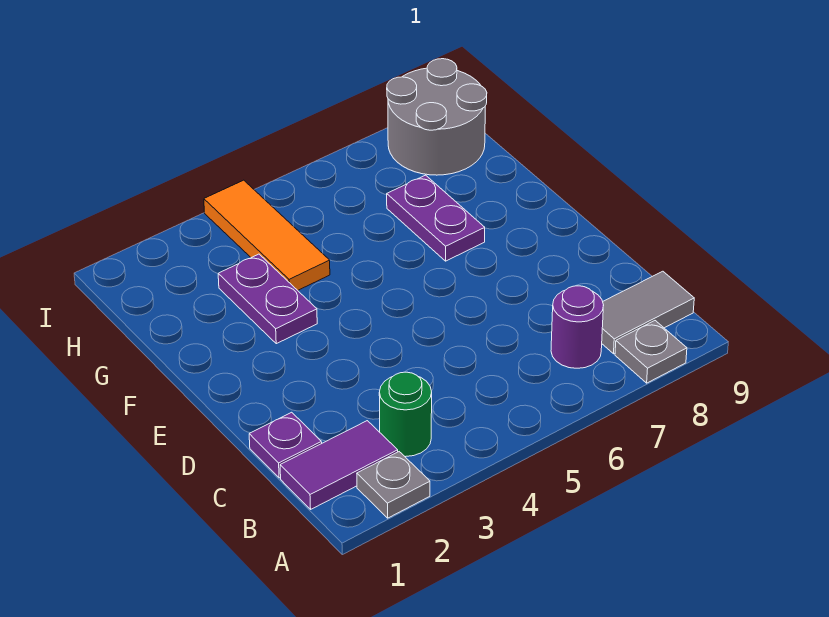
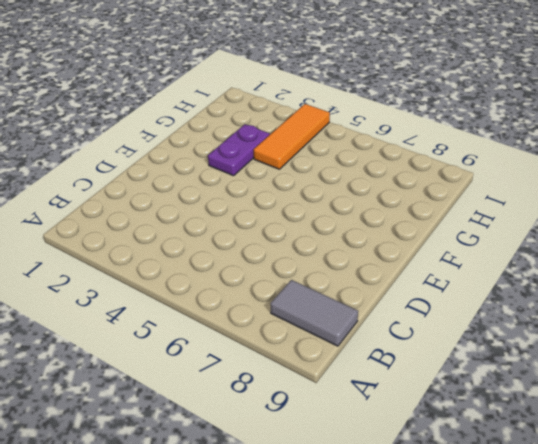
none -> grey 1x1 plate [357,452,430,518]
none -> grey 1x1 plate [615,321,687,383]

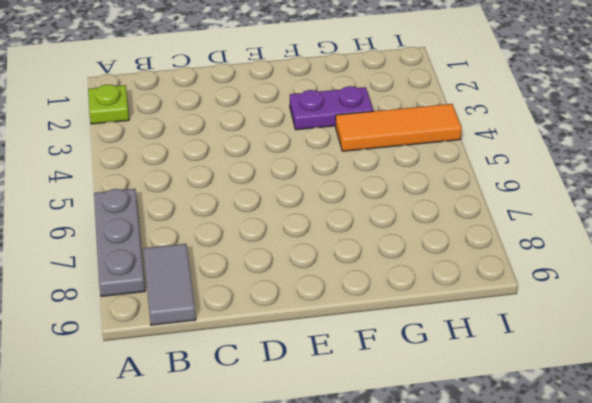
lime 1x1 plate [88,85,129,124] -> grey 1x1 plate [357,452,430,518]
grey 1x3 plate [94,189,145,296] -> grey 1x1 plate [615,321,687,383]
none -> purple 1x2 tile [280,421,398,509]
none -> green 1x1 round brick [379,372,432,457]

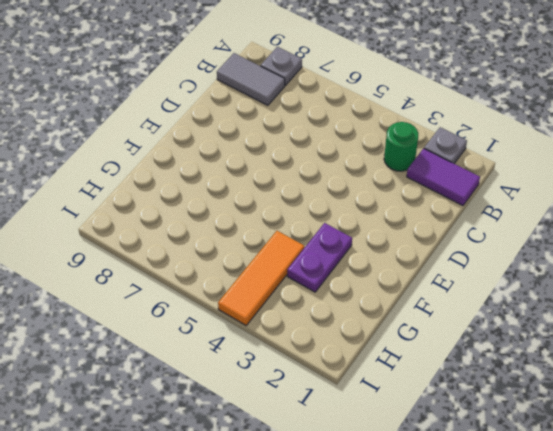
none -> purple 1x1 round brick [551,286,604,368]
none -> purple 1x1 plate [249,412,322,478]

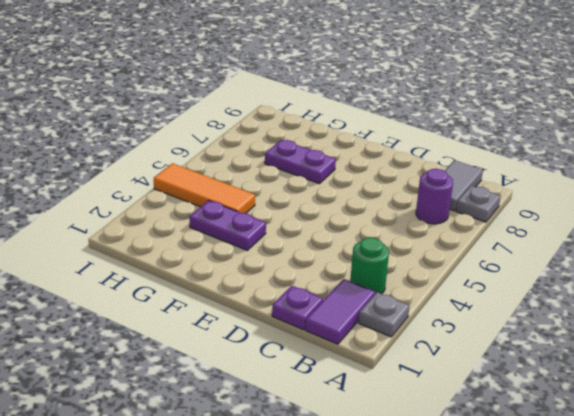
none -> grey 2x2 round brick [387,59,487,175]

